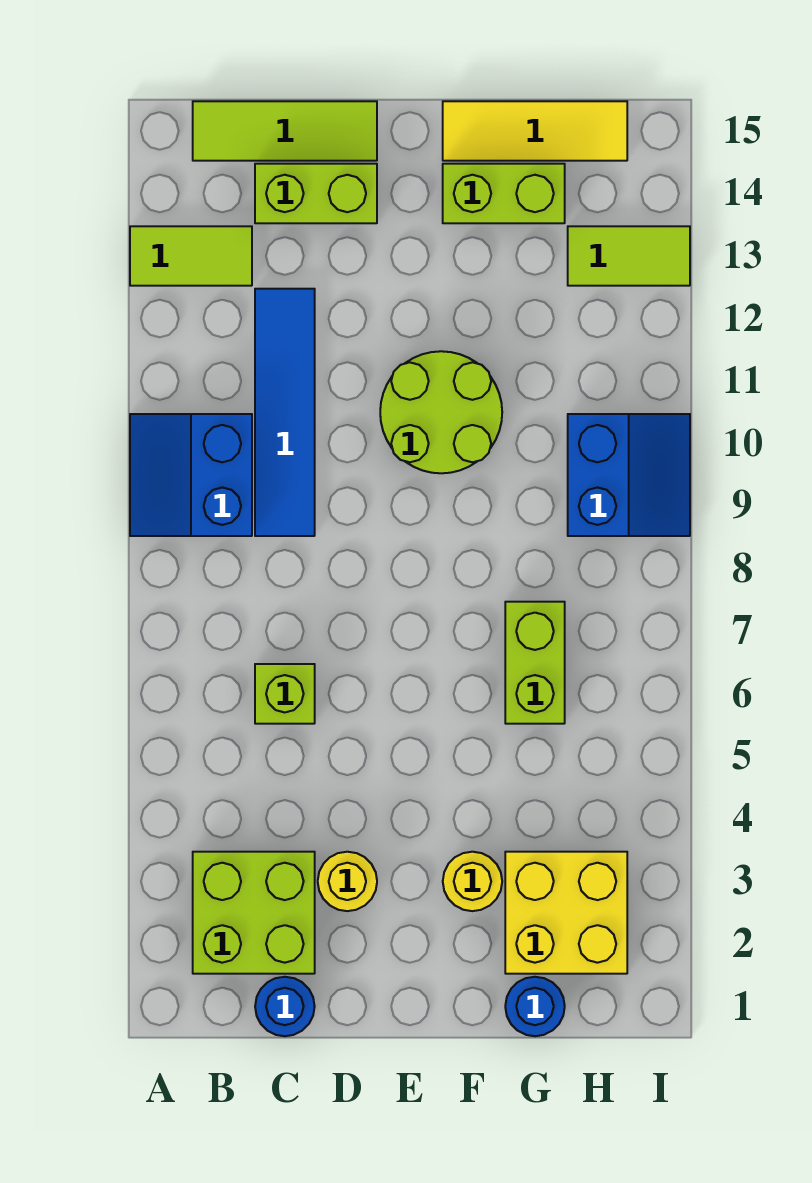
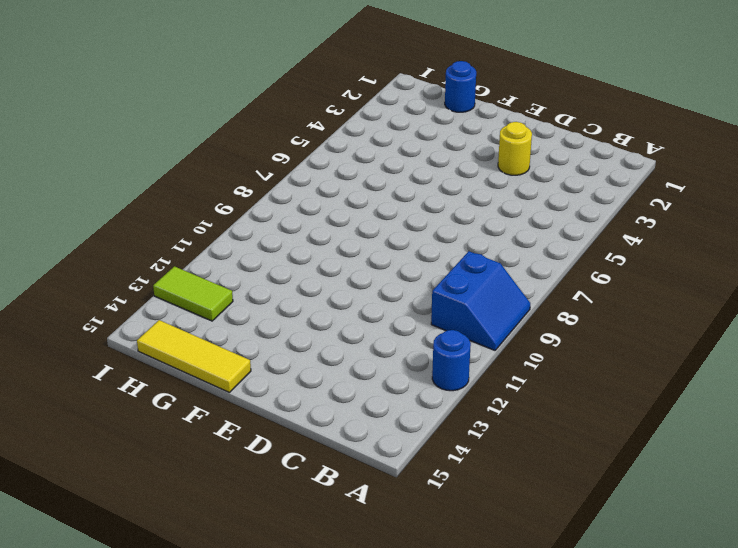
blue 1x1 round brick [432,330,471,391] -> blue 1x1 round brick moved to [255,977,315,1036]
none -> lime 1x2 tile [130,226,252,286]
none -> lime 2x2 brick [193,852,315,974]
none -> lime 1x3 tile [193,101,377,161]

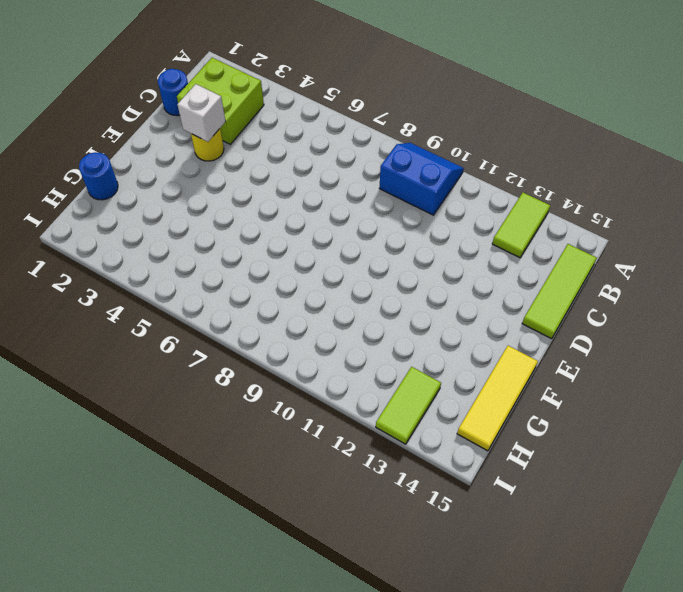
white 1x1 brick [177,84,225,142] -> none
none -> lime 1x1 brick [255,664,315,724]
none -> blue 1x4 tile [255,289,315,536]
none -> lime 1x2 brick [255,164,377,223]

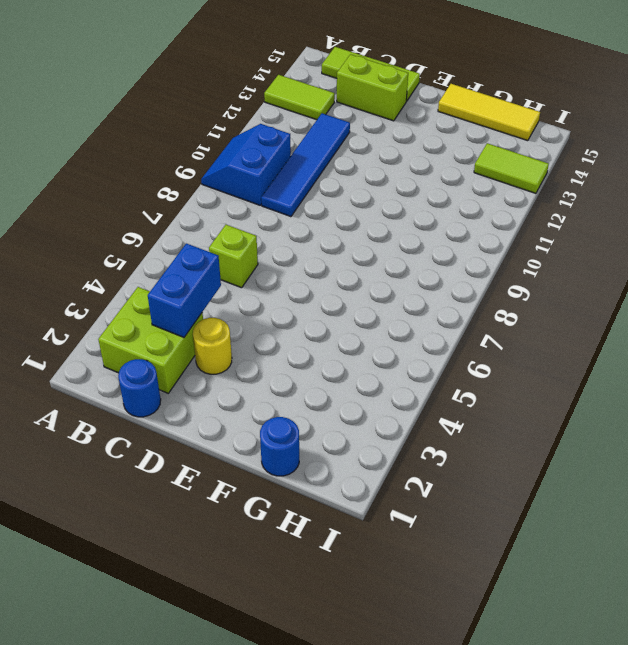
blue 1x2 brick [148,243,221,337] -> none
none -> lime 2x2 round brick [380,351,502,473]
none -> yellow 1x1 round brick [443,852,502,911]
none -> lime 1x2 brick [443,164,565,223]

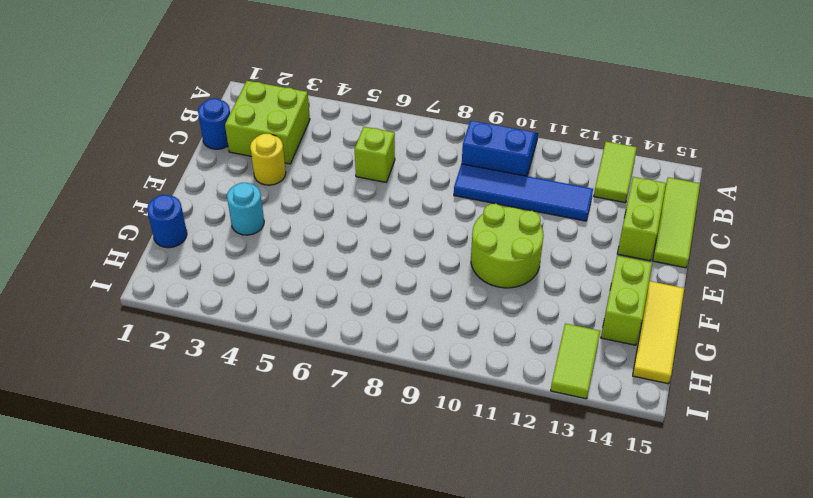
cyan 1x1 round brick [227,183,264,235] -> yellow 1x1 round brick [443,852,502,911]
none -> yellow 2x2 brick [505,852,627,974]
none -> lime 1x2 brick [505,602,565,724]
none -> blue 2x2 slope [568,414,690,536]

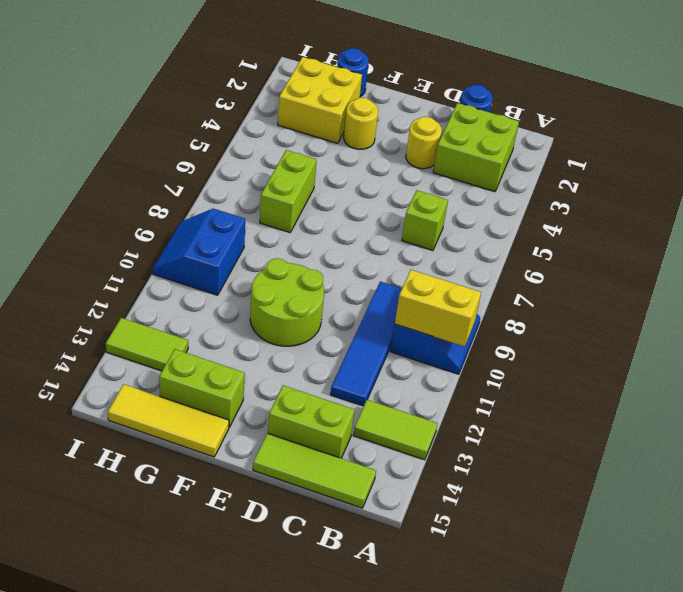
yellow 1x2 brick [395,270,481,347] -> none

